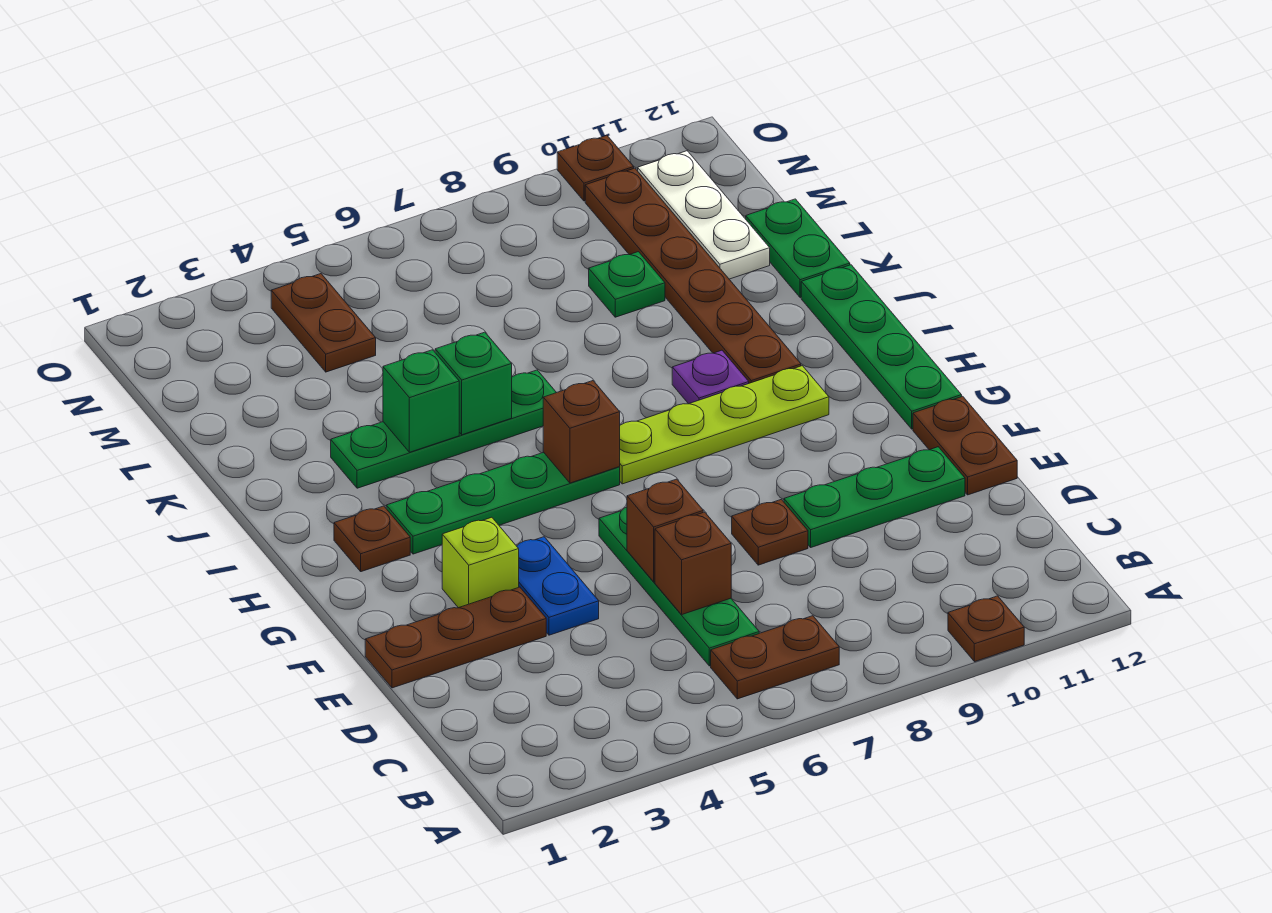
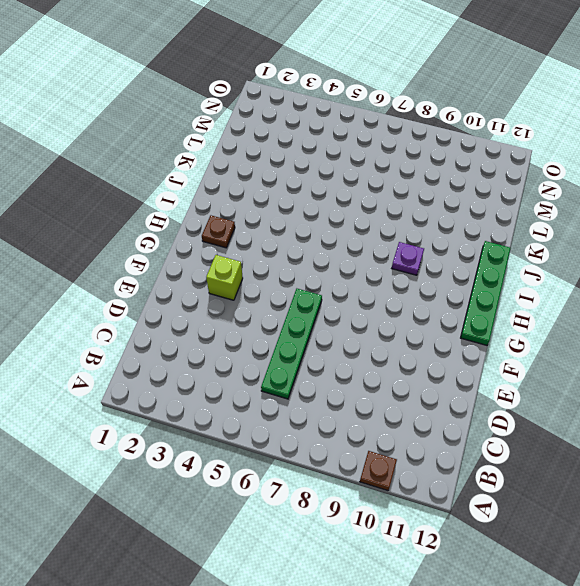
none -> brown 1x2 plate [711,616,839,699]
none -> brown 1x3 plate [365,587,546,688]
none -> blue 1x2 plate [517,537,599,635]

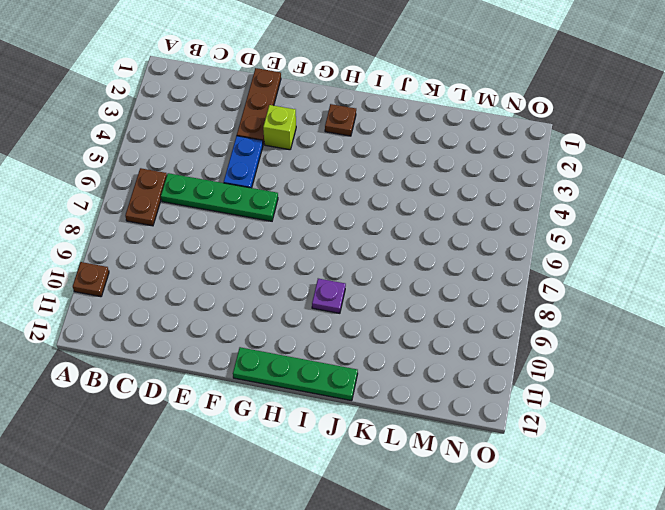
blue 1x2 plate [224,136,263,188] -> blue 1x2 plate turned to [517,537,599,635]
none -> brown 1x1 plate [732,499,808,565]
none -> green 1x3 plate [784,447,965,547]
none -> brown 1x2 plate [913,396,1017,495]

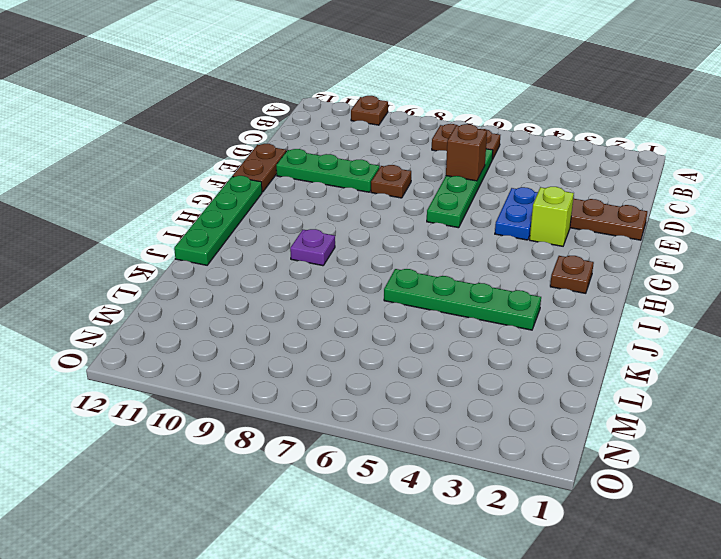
none -> green 1x4 plate [386,452,620,554]
none -> lime 1x4 plate [620,366,829,484]
none -> brown 1x6 plate [585,168,801,383]

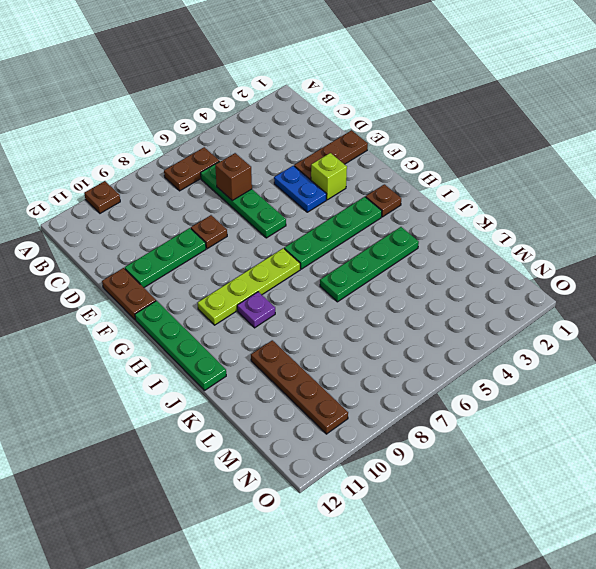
brown 1x4 plate [251,340,348,434] -> brown 1x6 plate [585,168,801,383]
none -> green 1x2 plate [746,199,850,298]
none -> green 1x1 plate [589,252,665,317]
none -> white 1x3 plate [638,151,770,279]

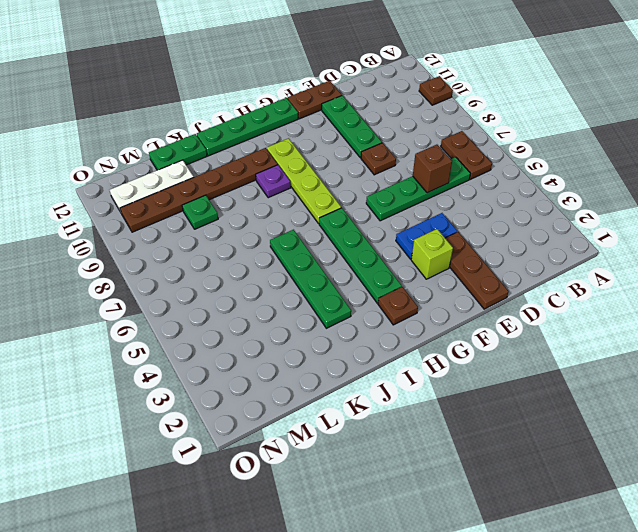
none -> brown 1x2 plate [271,274,376,372]
none -> brown 1x1 plate [557,135,634,201]
none -> brown 1x1 brick [627,479,703,582]

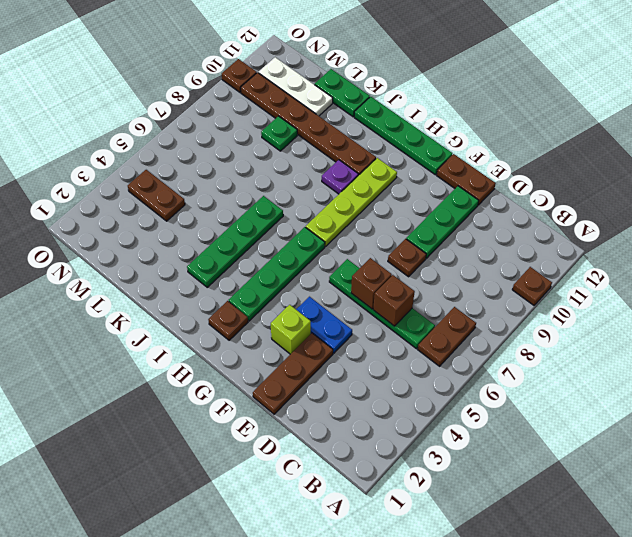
none -> brown 1x1 brick [543,381,620,483]
none -> green 1x1 brick [383,350,459,452]
none -> green 1x1 brick [435,332,512,435]

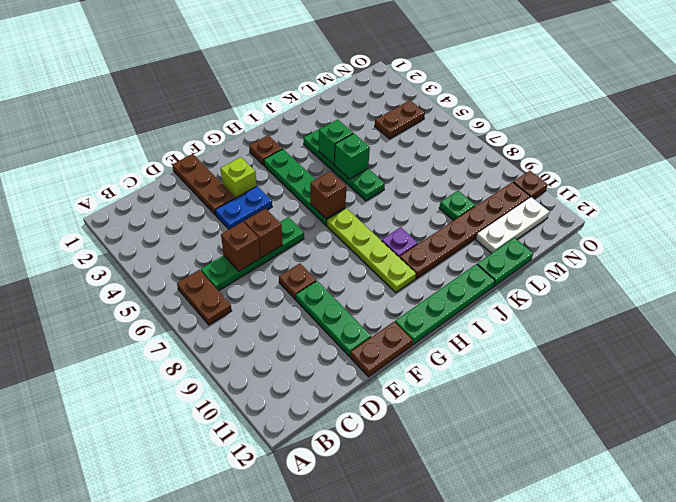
none -> brown 1x1 plate [948,596,1024,662]

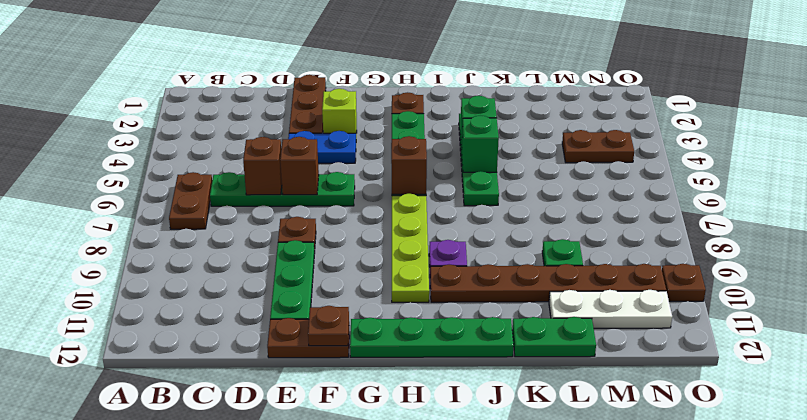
brown 1x1 plate [308,306,349,346] -> brown 1x1 plate moved to [948,596,1024,662]

